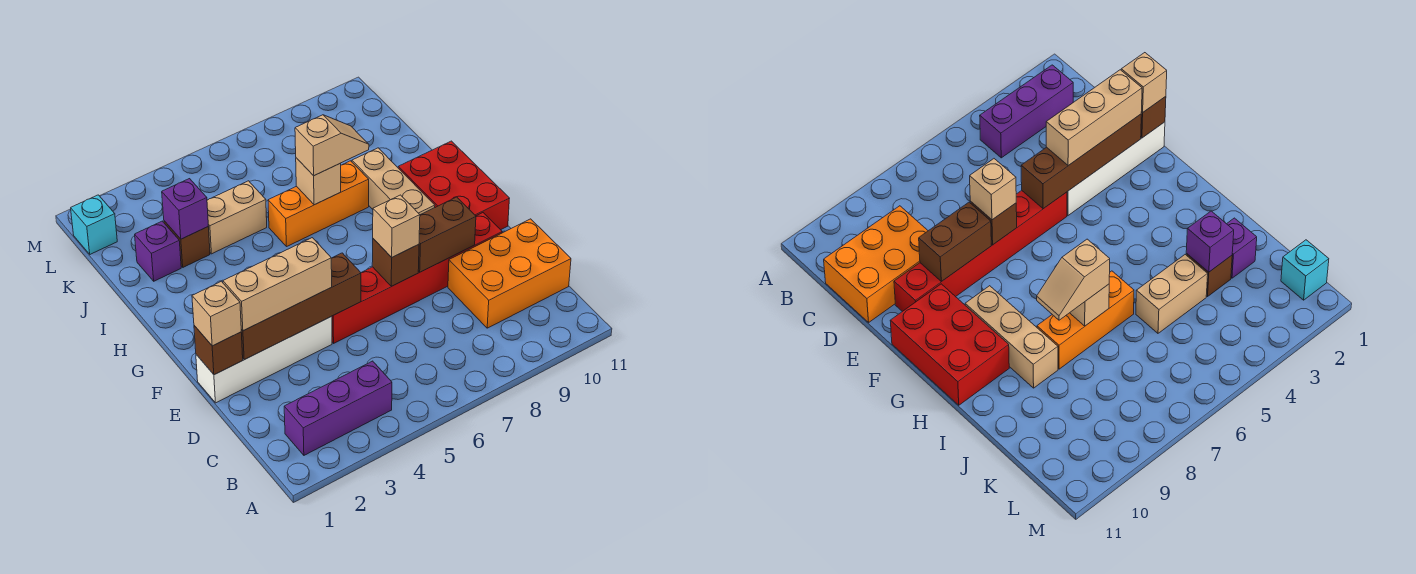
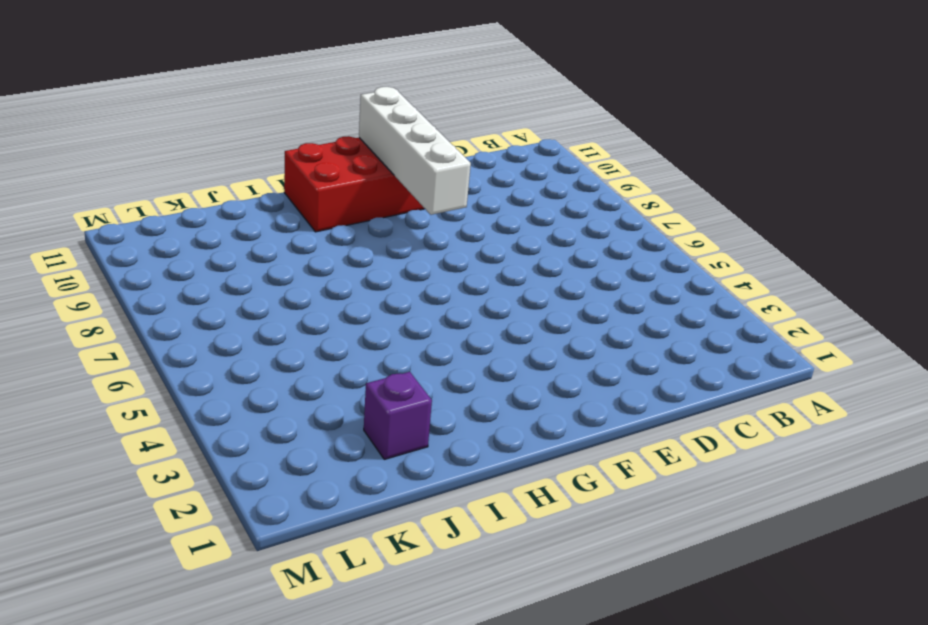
white 1x4 brick [359,87,471,215] -> white 1x4 brick moved to [196,316,332,403]
none -> purple 1x3 brick [284,361,392,455]
none -> orange 2x3 brick [448,219,571,328]
none -> red 1x6 brick [332,213,502,343]

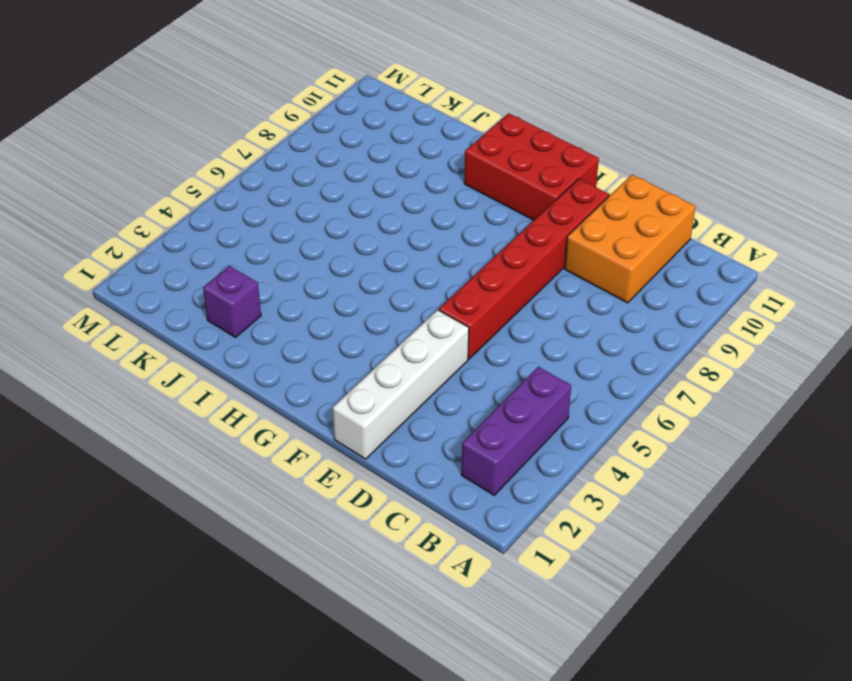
none -> tan 1x3 brick [352,148,435,215]
none -> orange 1x3 brick [268,161,369,247]
none -> brown 1x1 brick [164,221,210,267]

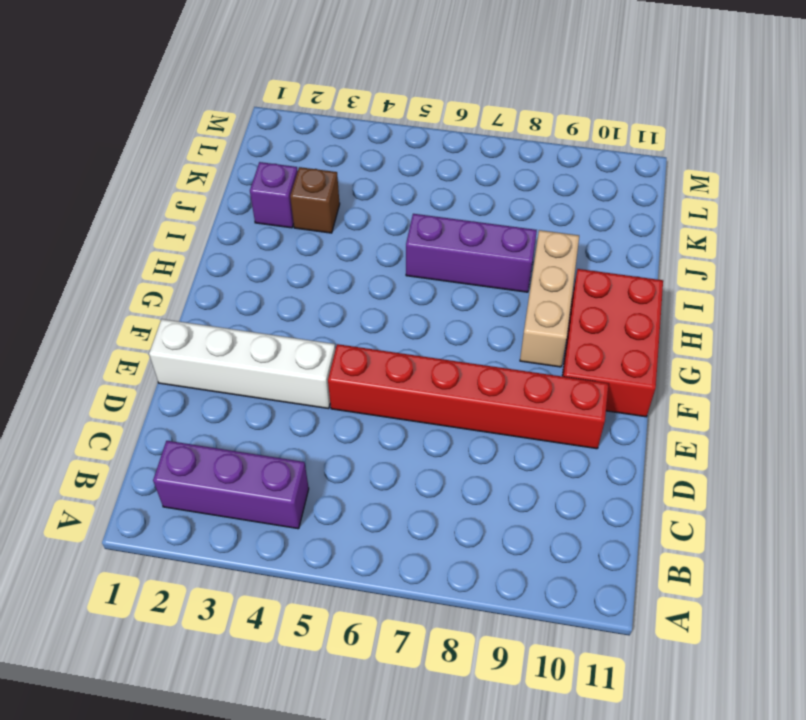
purple 1x3 brick [406,214,537,292] -> orange 1x3 brick [268,161,369,247]
none -> orange 2x3 brick [448,219,571,328]
none -> tan 1x2 brick [207,181,267,254]
none -> cyan 1x1 brick [71,195,117,254]

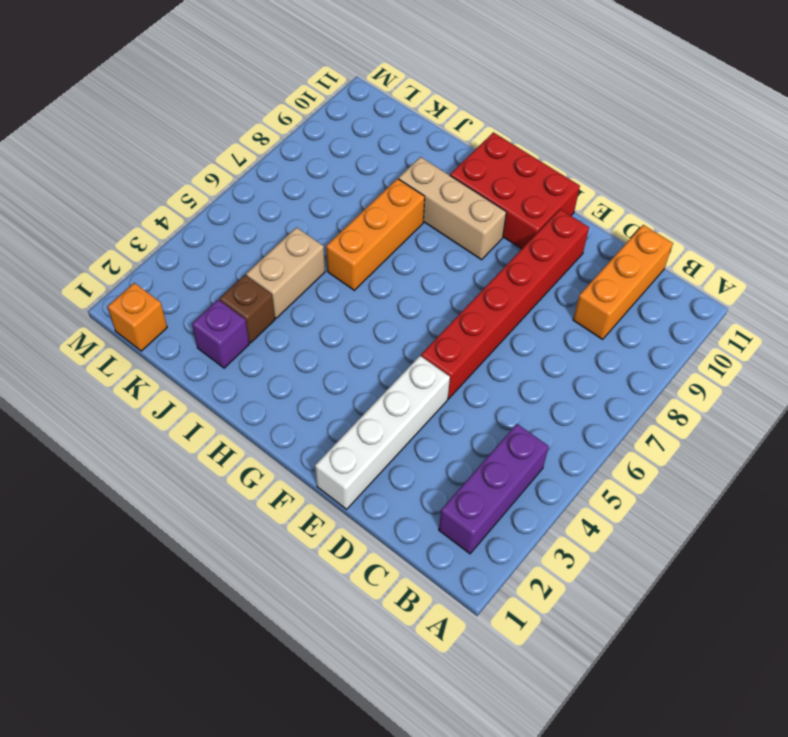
orange 1x3 brick [573,225,673,339] -> orange 2x3 brick [448,219,571,328]
orange 1x1 brick [108,283,167,351] -> cyan 1x1 brick [71,195,117,254]
none -> brown 1x1 brick [194,326,243,375]
none -> brown 1x4 brick [241,253,361,360]
none -> brown 1x1 brick [372,239,419,286]

